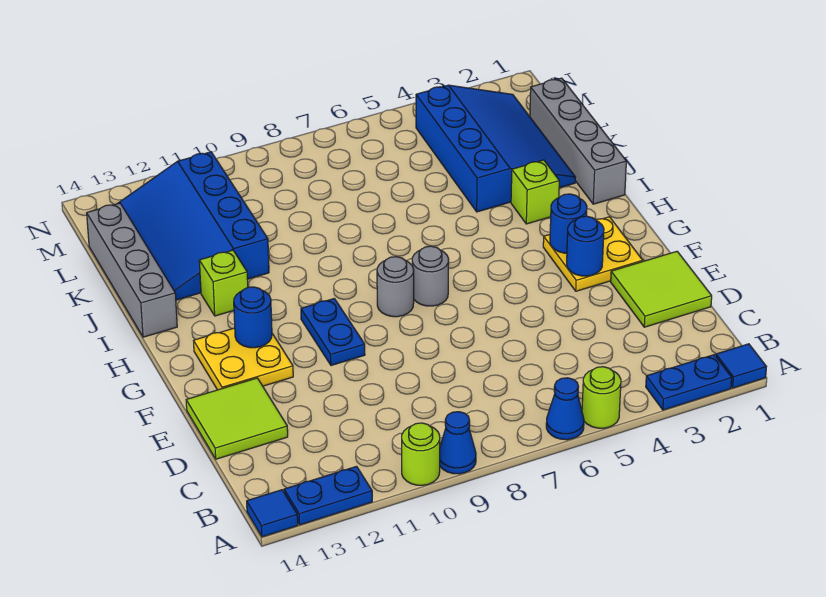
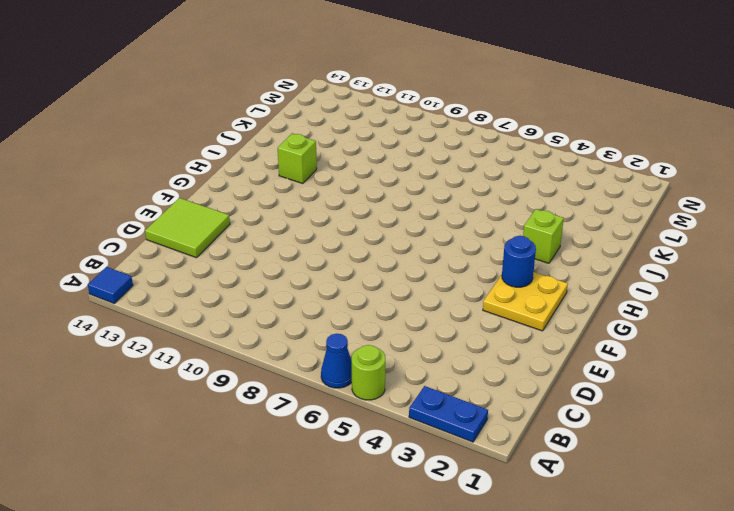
none -> blue 1x1 tile [716,344,766,388]
none -> blue 1x1 cone [440,412,476,474]
none -> lime 1x1 round brick [402,423,440,485]

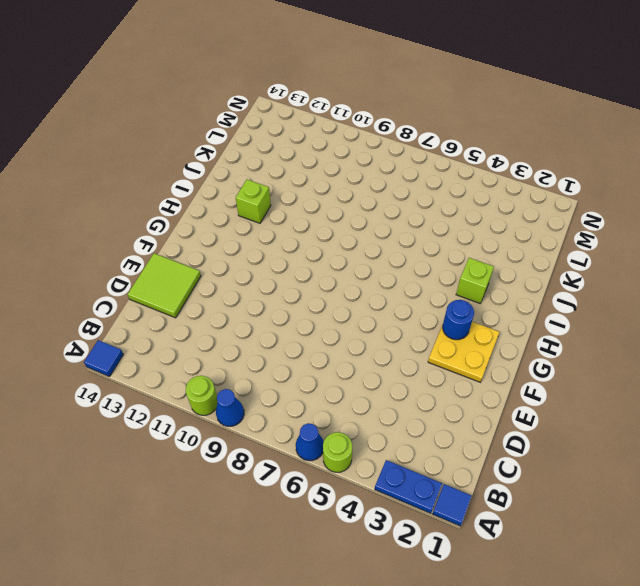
none -> blue 1x2 plate [284,466,372,525]
none -> lime 2x2 tile [611,251,712,327]
none -> blue 1x2 plate [301,299,365,365]

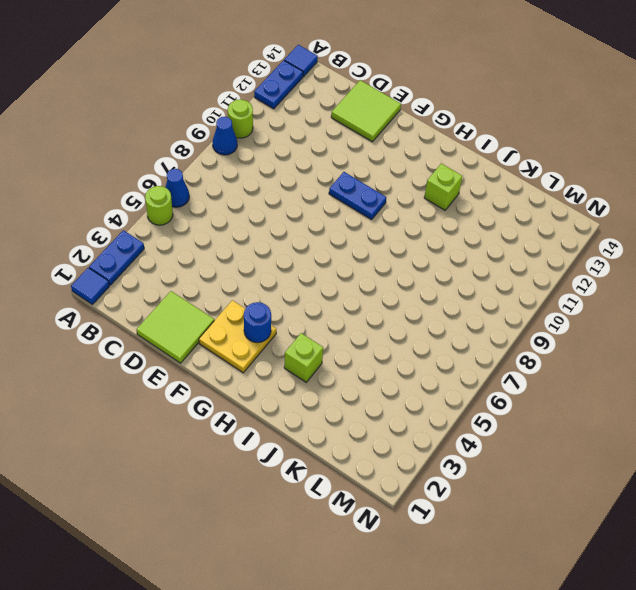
none -> yellow 2x2 plate [194,328,293,390]
none -> grey 1x1 round brick [412,246,449,306]
none -> grey 1x1 round brick [377,257,414,317]

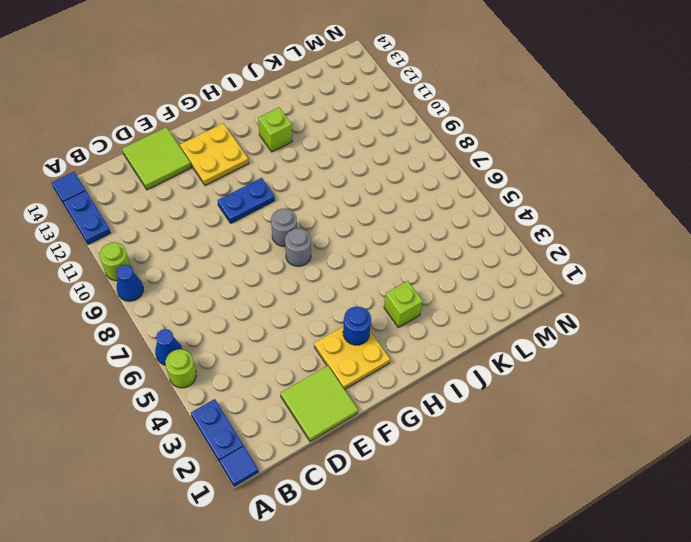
none -> grey 1x4 brick [530,78,626,204]
none -> grey 1x4 brick [87,203,177,337]
none -> blue 3x4 slope [416,85,575,212]

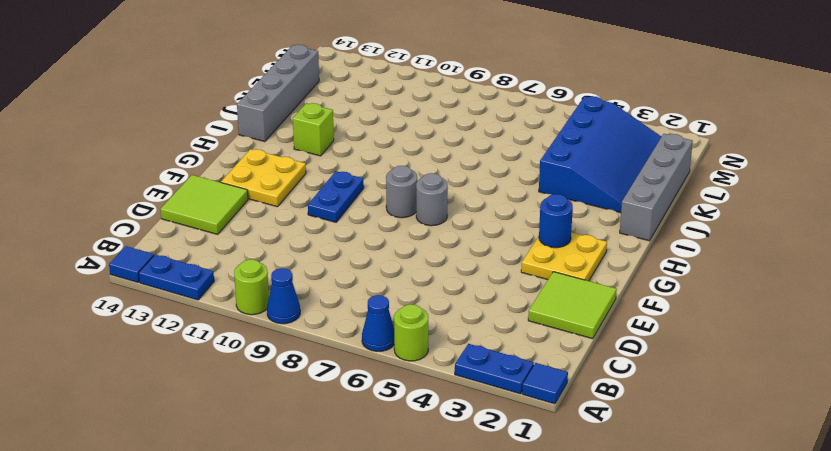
none -> lime 1x1 brick [511,160,559,224]
none -> blue 3x4 slope [118,152,269,300]
none -> blue 1x1 round brick [567,216,604,276]

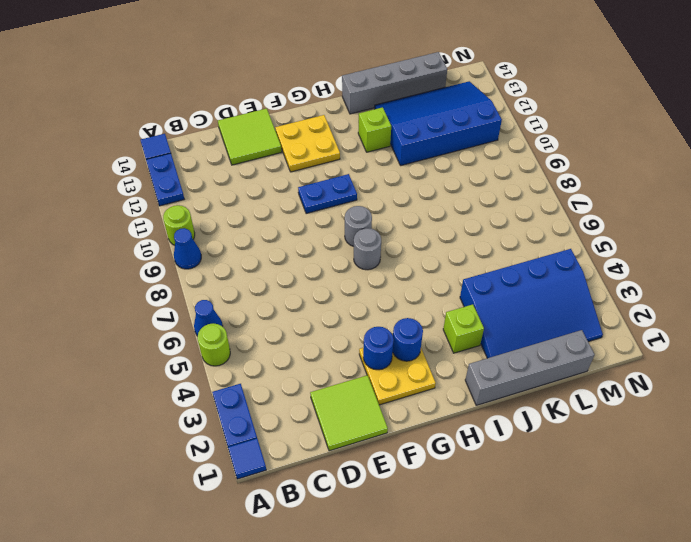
none -> blue 1x1 round brick [234,287,272,348]

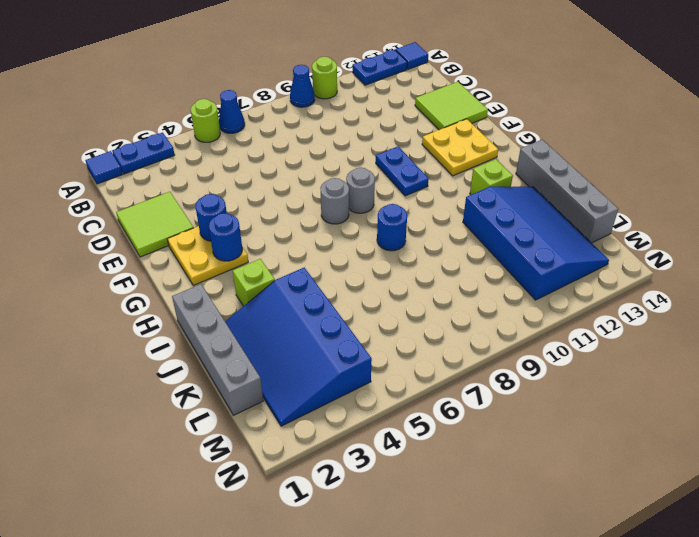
blue 1x1 round brick [377,204,407,251] -> blue 1x1 round brick moved to [234,287,272,348]

